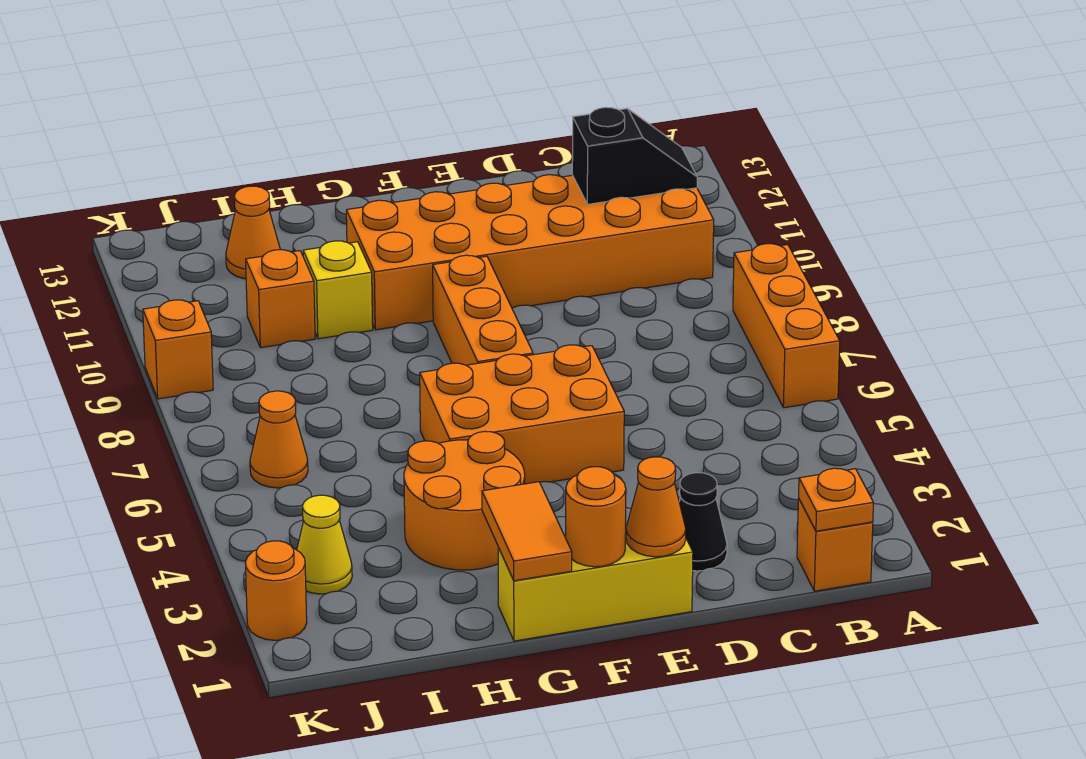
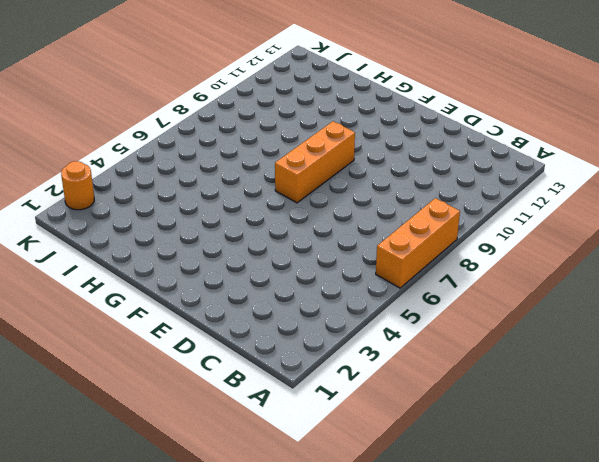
none -> orange 1x1 brick [797,499,873,591]
none -> orange 2x6 brick [346,175,714,330]
none -> black 1x1 cone [679,473,727,571]

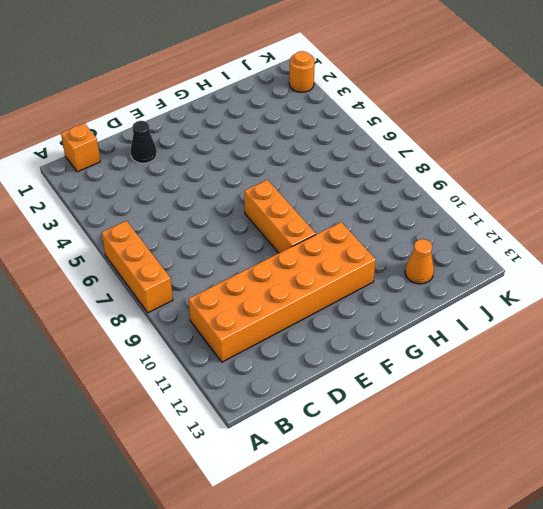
none -> yellow 1x3 brick [498,526,693,641]
none -> orange 2x3 brick [420,345,624,484]
none -> orange 2x2 round brick [404,431,525,570]

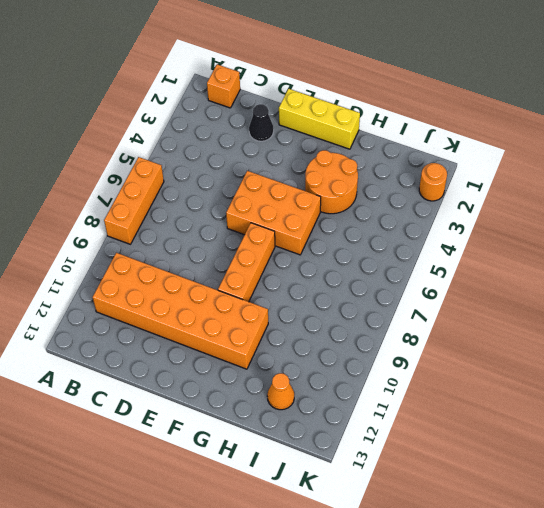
none -> yellow 1x1 brick [303,241,373,339]
none -> orange 1x1 brick [246,250,315,348]
none -> yellow 1x1 cone [297,495,352,594]

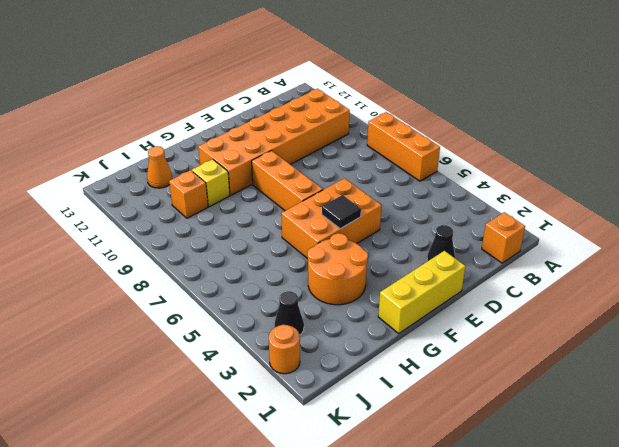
black 1x1 tile [322,195,361,229] -> none
black 1x1 cone [274,291,304,335] -> yellow 1x1 cone [297,495,352,594]
none -> orange 1x1 cone [250,391,308,488]
none -> orange 1x1 brick [143,300,213,399]
none -> orange 1x1 plate [799,468,873,531]

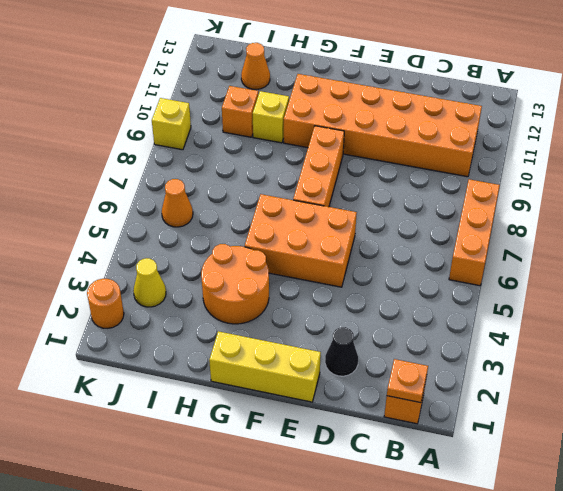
yellow 1x1 brick [152,98,191,150] -> orange 1x1 brick [143,300,213,399]
none -> black 1x2 slope [572,107,697,204]
none -> orange 1x1 cone [626,457,686,557]
none -> orange 1x1 round brick [566,467,626,567]

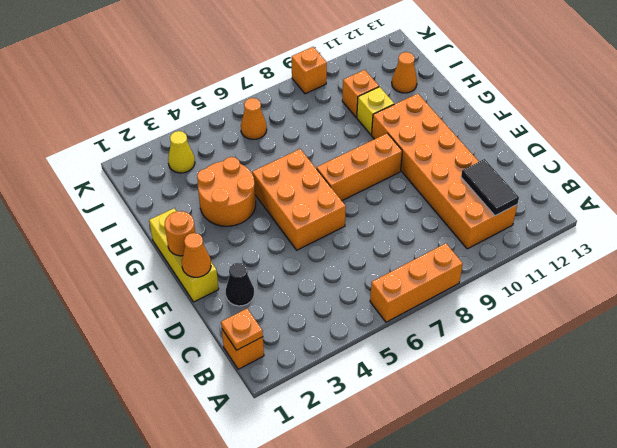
black 1x2 tile [461,159,519,216] -> black 1x2 slope [572,107,697,204]
none -> orange 1x1 round brick [245,541,307,640]
none -> orange 1x2 tile [482,482,572,581]

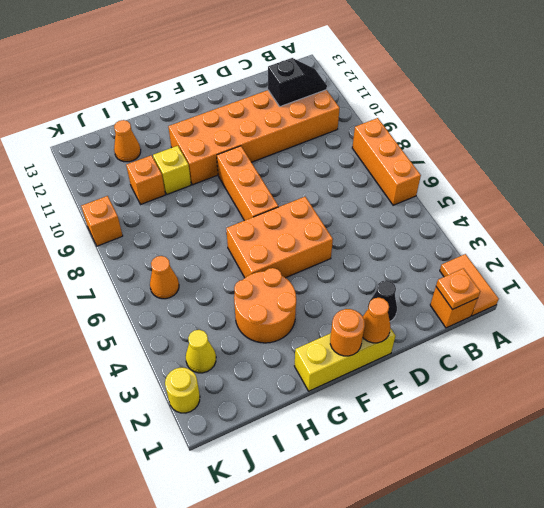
orange 1x2 tile [440,254,499,316] -> orange 1x2 tile moved to [482,482,572,581]
yellow 1x1 round brick [165,368,200,413] -> orange 1x1 round brick [245,541,307,640]

